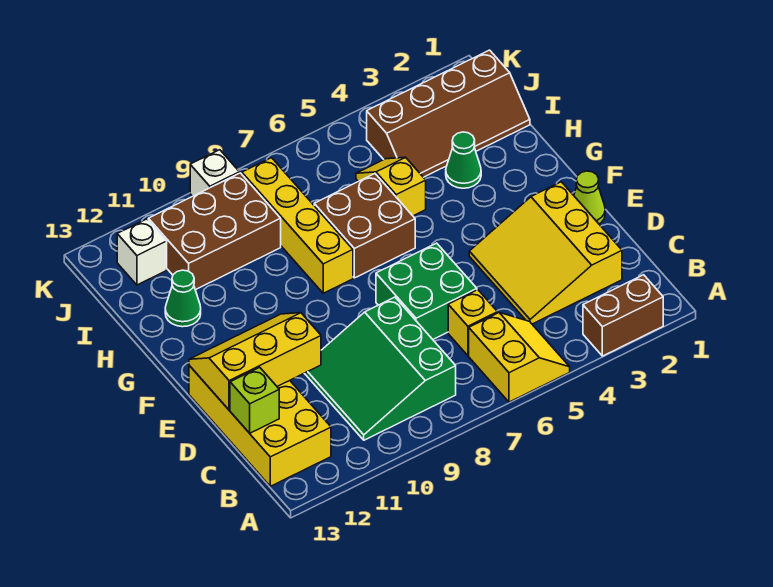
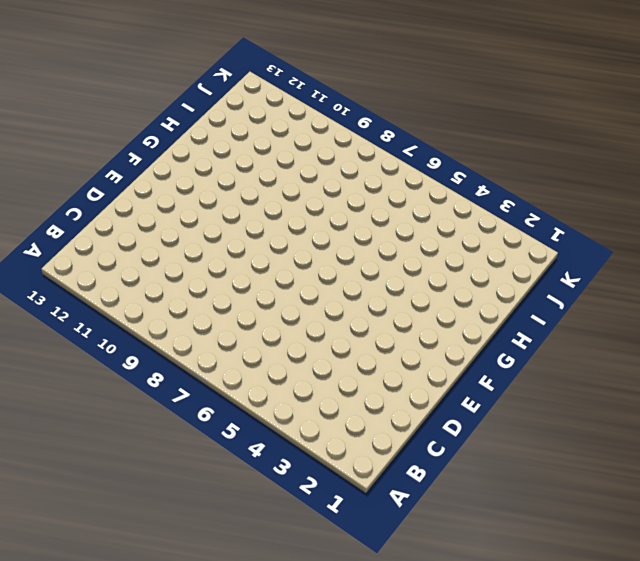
none -> brown 1x2 brick [583,275,663,356]
none -> yellow 2x2 slope [469,313,570,402]
none -> green 3x3 slope [304,297,456,440]

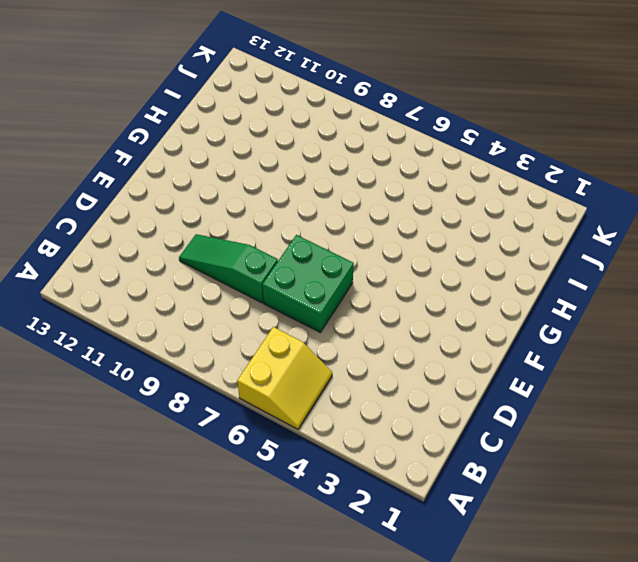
green 1x3 slope [179,234,278,303] -> green 3x3 slope [304,297,456,440]
none -> brown 1x2 brick [583,275,663,356]
none -> yellow 2x4 brick [189,365,331,486]
none -> yellow 3x3 slope [469,182,622,324]

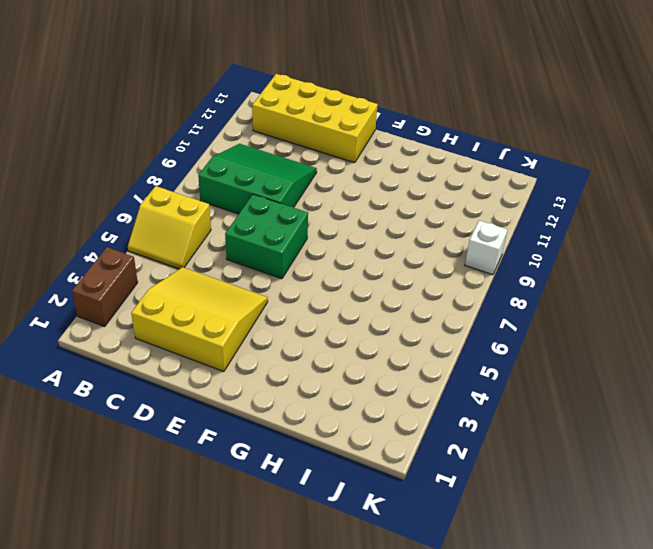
none -> yellow 1x1 brick [448,290,498,356]
none -> lime 1x1 cone [574,171,605,224]
none -> brown 2x2 brick [314,174,415,278]

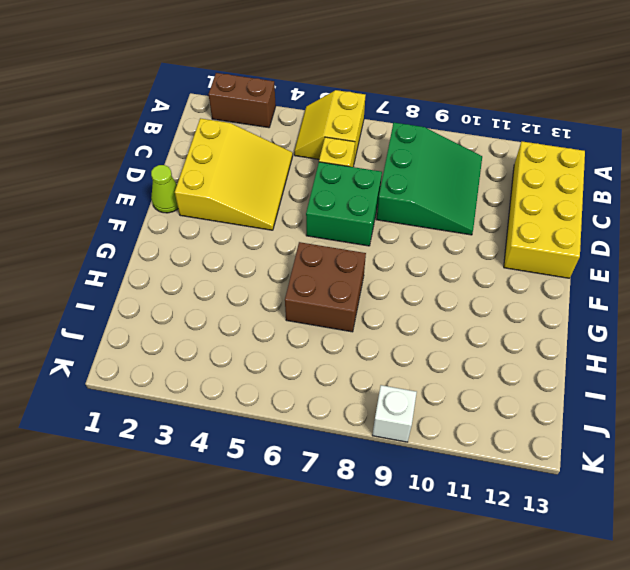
none -> yellow 1x4 brick [242,158,353,293]
none -> green 1x1 cone [446,132,481,188]
none -> yellow 1x2 slope [356,157,426,216]

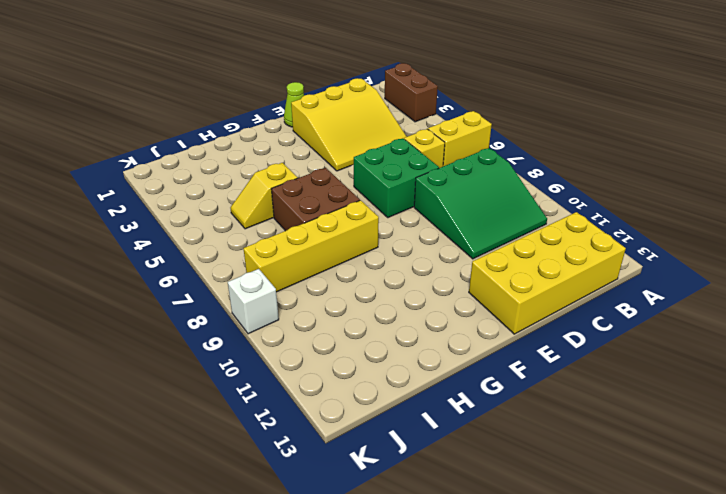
none -> green 1x1 cone [446,132,481,188]
none -> green 1x1 cone [165,270,201,327]
none -> brown 2x4 slope [367,50,530,177]

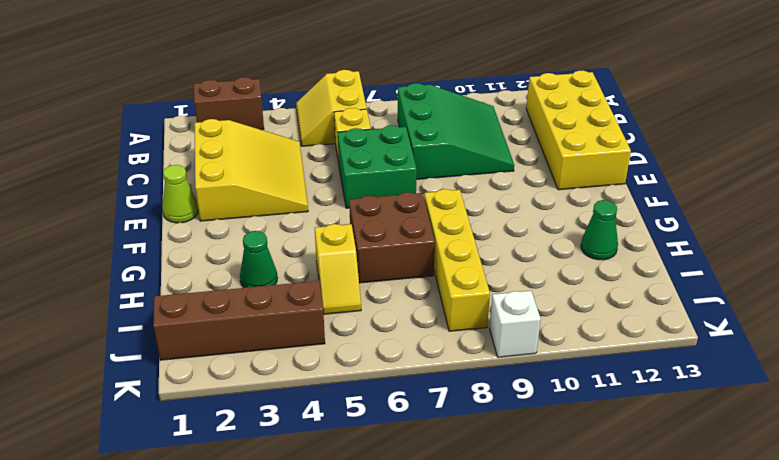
none -> brown 2x3 brick [148,173,281,290]
none -> white 1x1 brick [117,219,167,285]
none -> lime 1x1 brick [230,367,279,433]

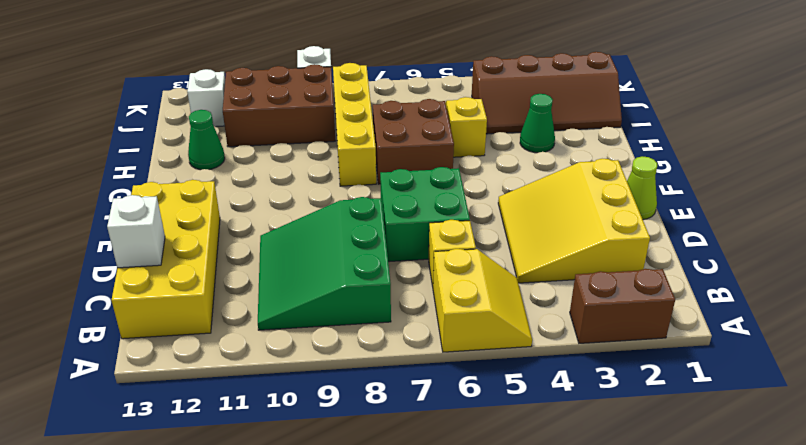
white 1x1 brick [107,195,165,268] -> lime 1x1 brick [230,367,279,433]
none -> yellow 2x3 slope [189,313,321,410]

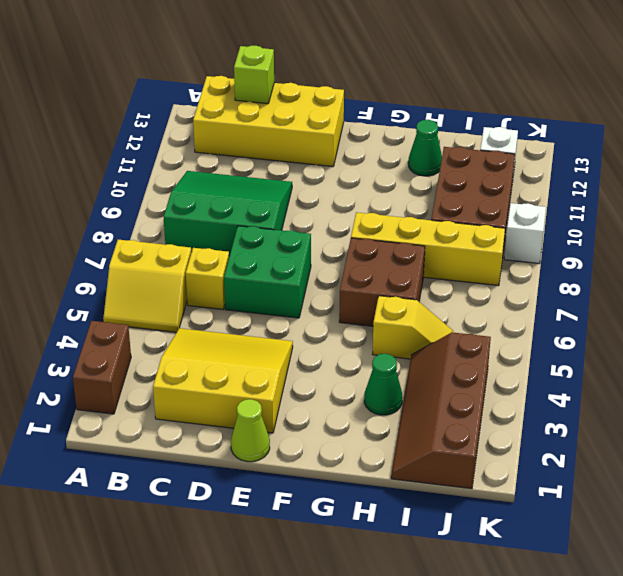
none -> yellow 2x3 slope [189,313,321,410]

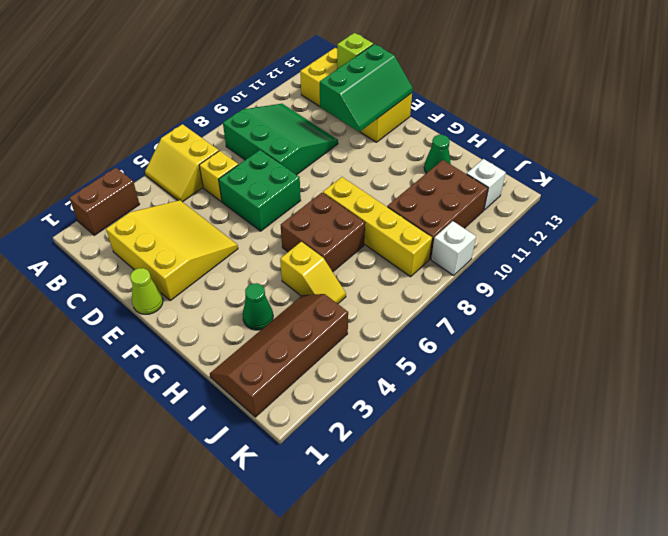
green 2x3 slope [320,44,413,132] -> yellow 2x3 slope [189,313,321,410]

